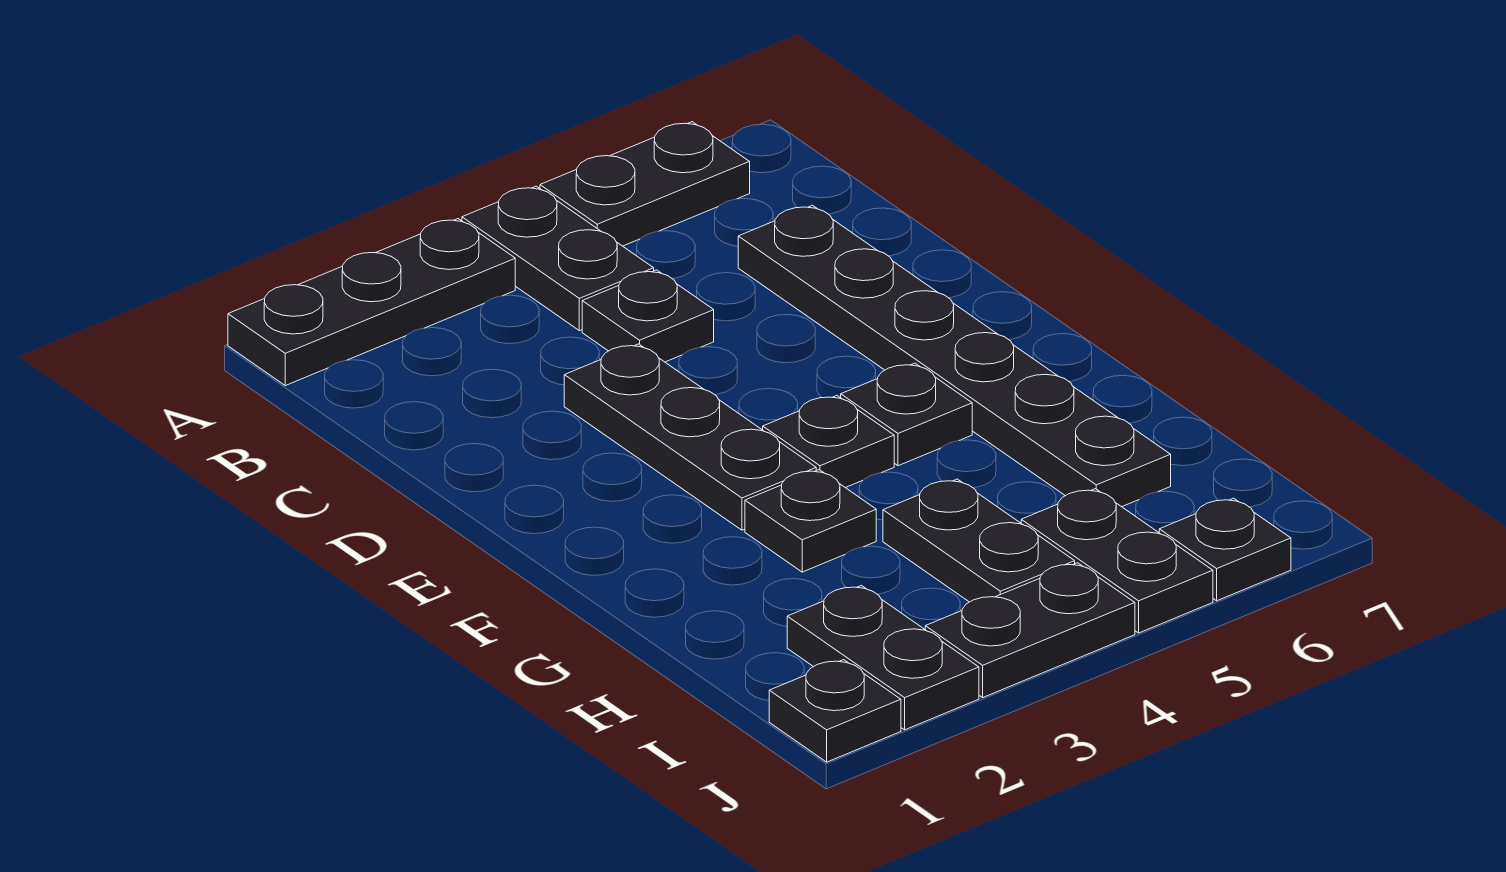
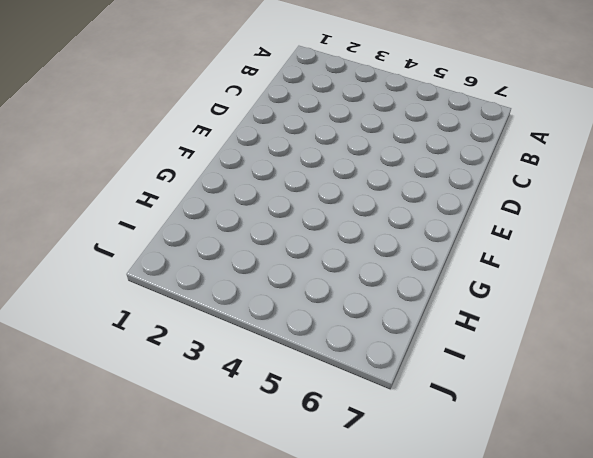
none -> black 1x3 plate [228,219,515,386]
none -> black 1x2 plate [462,186,654,331]
none -> black 1x2 plate [540,122,750,246]

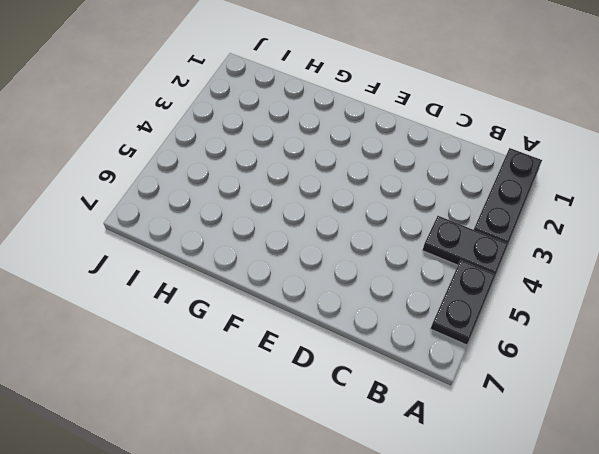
none -> black 1x1 plate [582,270,714,362]
none -> black 1x6 plate [738,205,1171,507]
none -> black 1x3 plate [564,344,816,530]

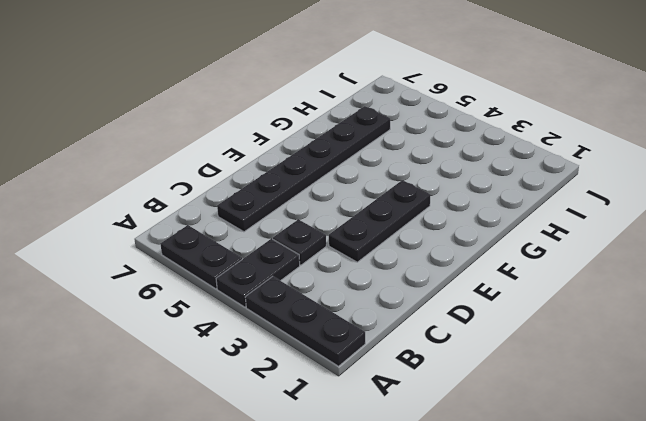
none -> black 1x1 plate [763,396,894,488]
none -> black 1x1 plate [841,363,972,466]
none -> black 1x1 plate [745,470,876,572]

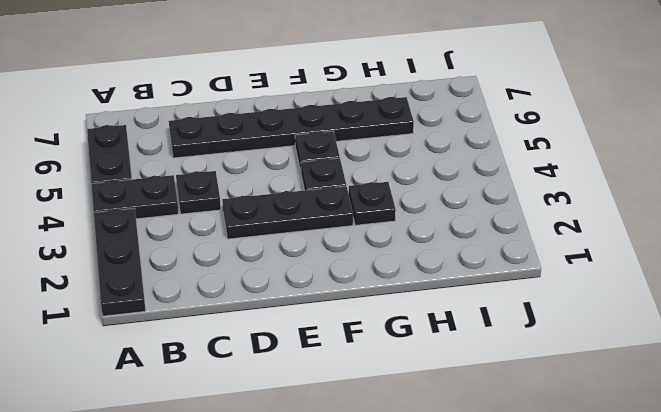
none -> black 1x2 plate [883,479,1075,602]
none -> black 1x2 plate [787,586,979,730]
none -> black 1x2 plate [1021,489,1213,633]

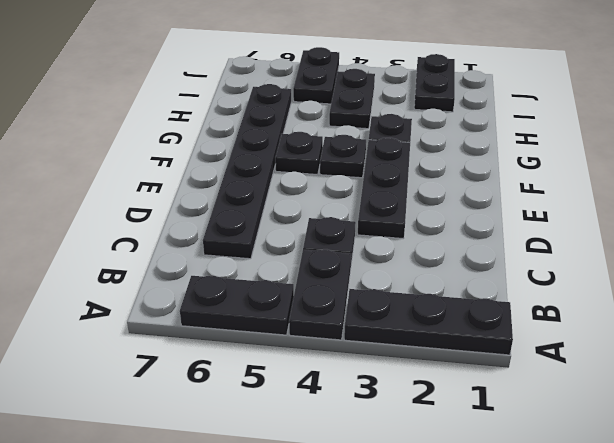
none -> black 1x1 plate [769,660,901,762]
none -> black 1x2 plate [925,563,1135,697]
none -> black 1x1 plate [1159,498,1291,601]

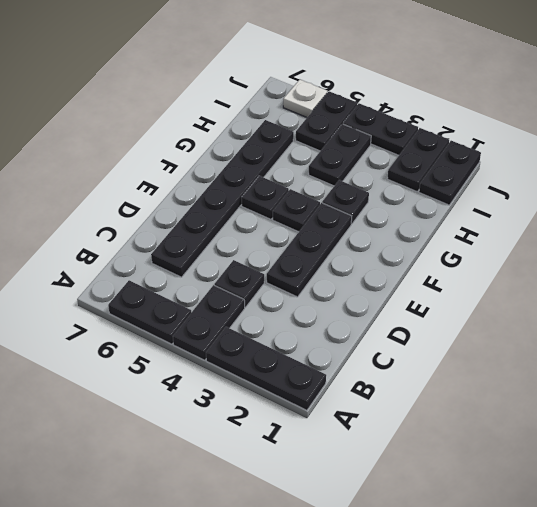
black 1x2 plate [419,141,481,205] -> black 1x1 plate [769,660,901,762]
white 1x1 plate [283,80,327,117] -> black 1x1 plate [1159,498,1291,601]

